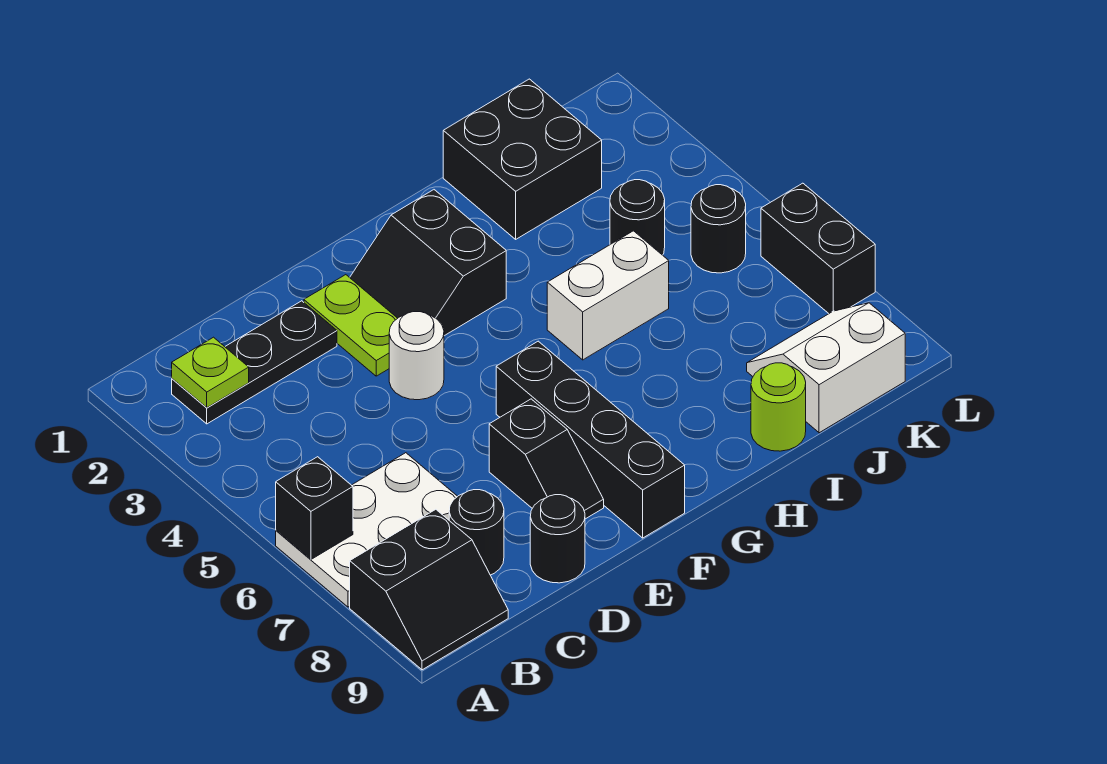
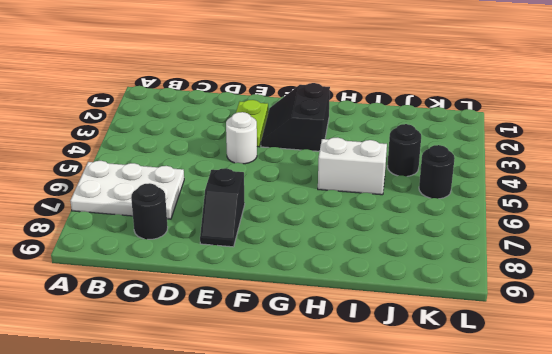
none -> black 2x2 slope [350,509,508,670]
none -> black 1x3 plate [172,301,337,424]
none -> black 1x1 round brick [530,495,585,583]

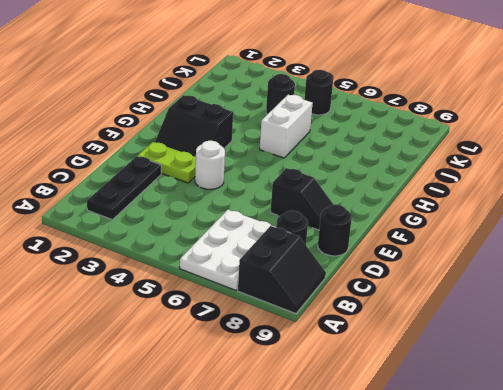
none -> black 1x4 brick [496,341,685,538]
none -> black 2x2 brick [443,79,602,239]
none -> lime 1x1 round brick [751,363,806,451]

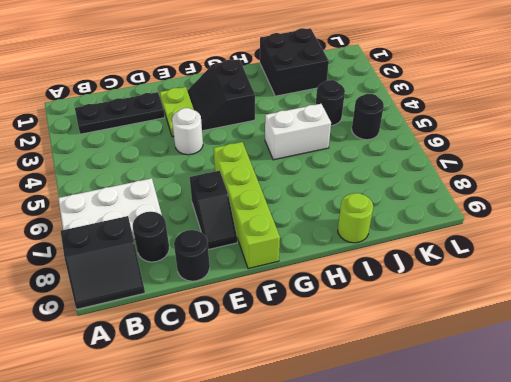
lime 1x4 brick [214,142,280,269] -> black 1x4 brick [496,341,685,538]
none -> white 2x2 slope [747,303,905,433]
none -> black 1x2 brick [761,183,875,313]
none -> black 1x1 brick [276,457,353,559]

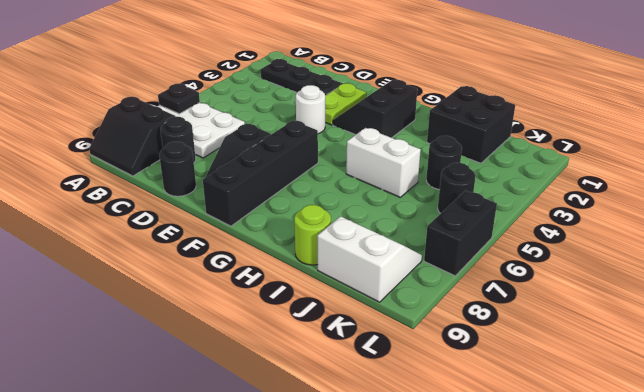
black 1x1 plate [158,84,200,114] -> black 1x1 brick [276,457,353,559]
none -> lime 1x1 plate [172,337,249,408]

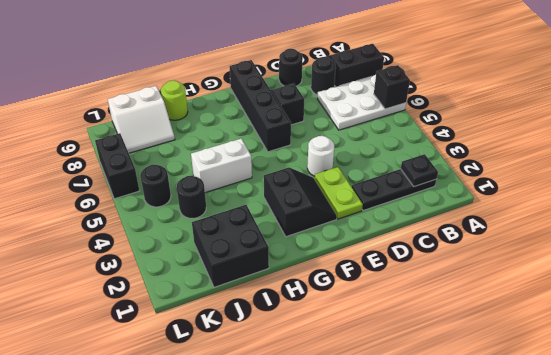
black 1x1 plate [401,154,438,187] -> lime 1x1 plate [172,337,249,408]

